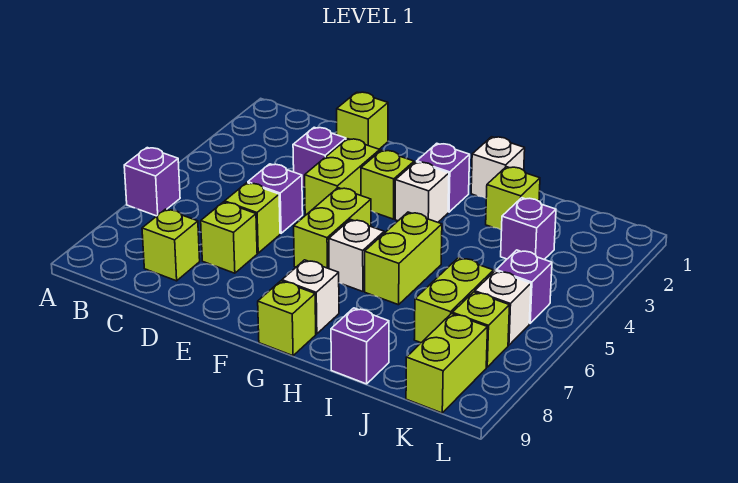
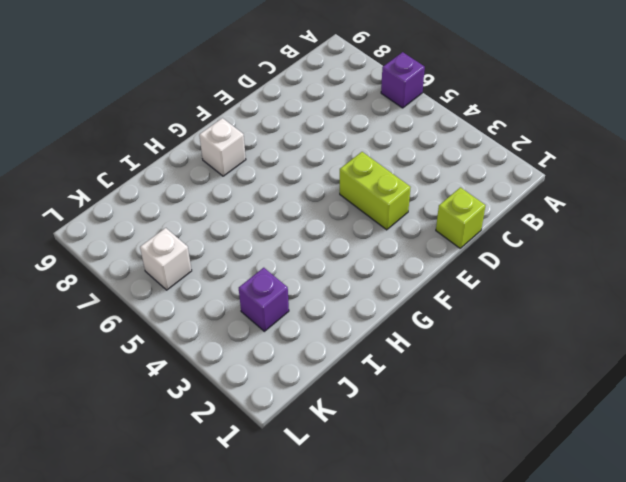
none -> lime 1x1 brick [142,209,200,281]
none -> purple 1x1 brick [293,127,346,187]
none -> purple 1x1 brick [248,164,303,233]

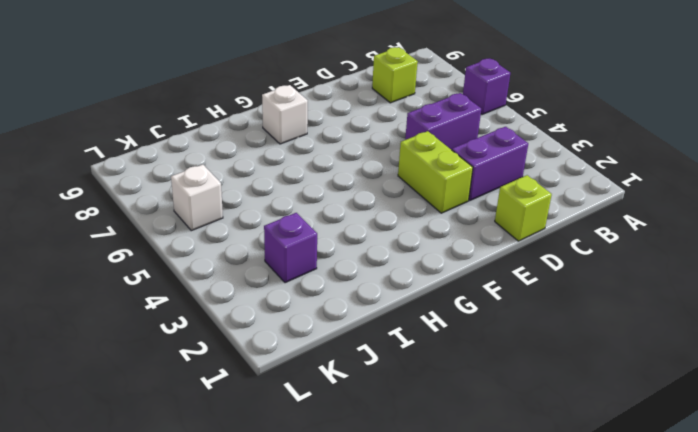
purple 1x2 brick [452,127,528,200] -> purple 1x1 brick [293,127,346,187]
purple 1x2 brick [405,93,481,150] -> purple 1x1 brick [248,164,303,233]
none -> lime 1x1 brick [225,183,280,253]
none -> lime 1x1 brick [201,202,257,273]
none -> lime 1x1 brick [361,150,414,219]

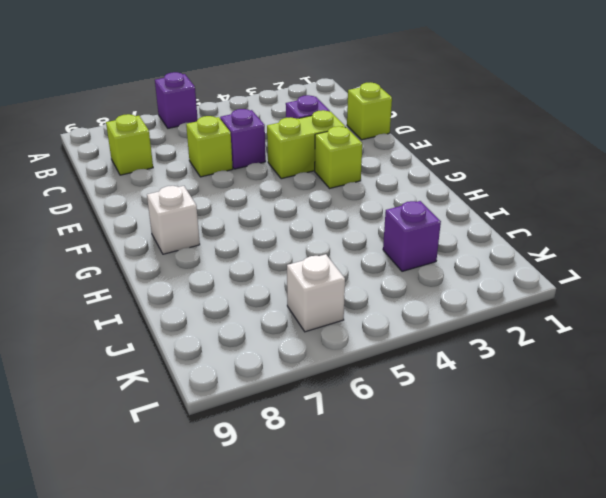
none -> lime 1x1 brick [201,202,257,273]
none -> lime 1x2 brick [294,188,371,269]
none -> purple 1x1 brick [417,143,470,212]

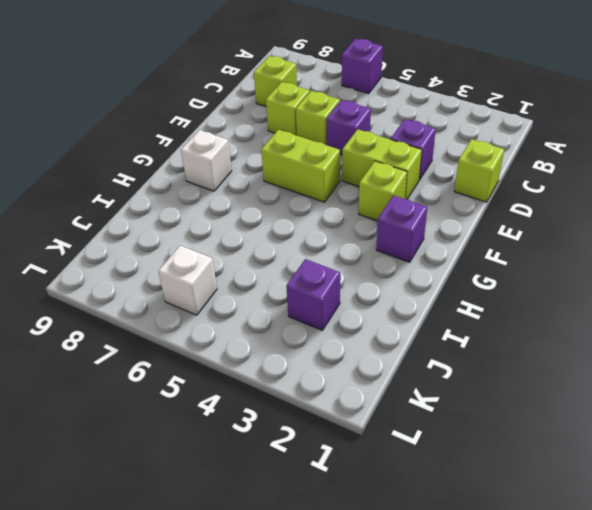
none -> white 1x1 brick [395,162,449,222]
none -> white 1x1 brick [329,219,384,292]
none -> lime 1x1 brick [258,281,316,356]

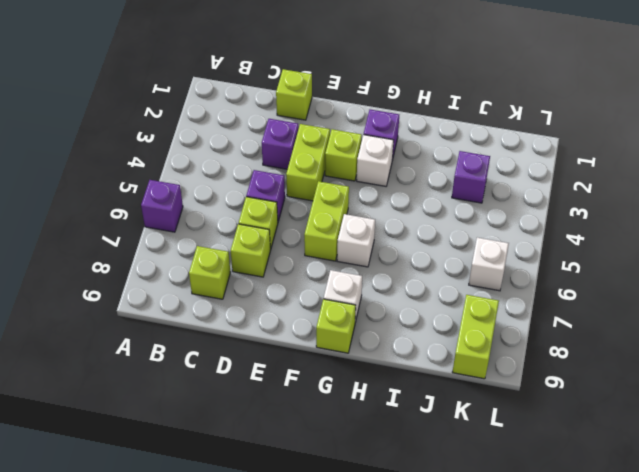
none -> white 1x1 brick [471,137,525,198]
none -> lime 1x2 brick [365,212,442,305]
none -> lime 1x1 brick [486,167,540,230]

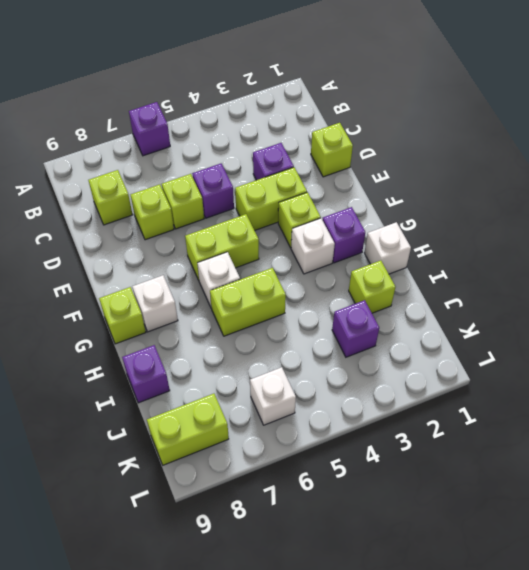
none -> lime 1x2 brick [414,258,494,343]
none -> purple 1x1 brick [496,250,552,323]
none -> lime 1x1 brick [452,292,510,367]

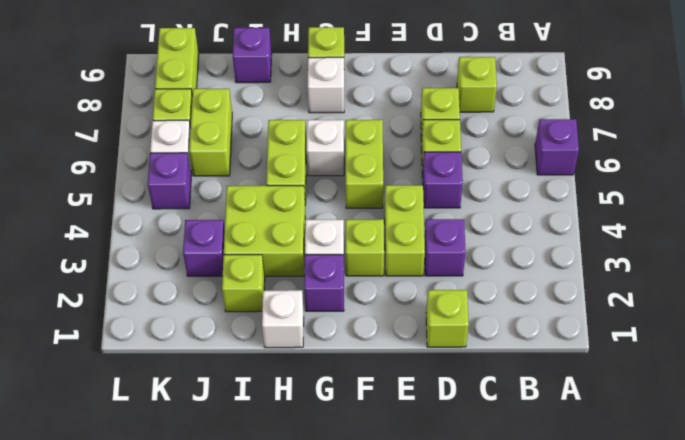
lime 2x2 brick [224,186,305,276] -> none

